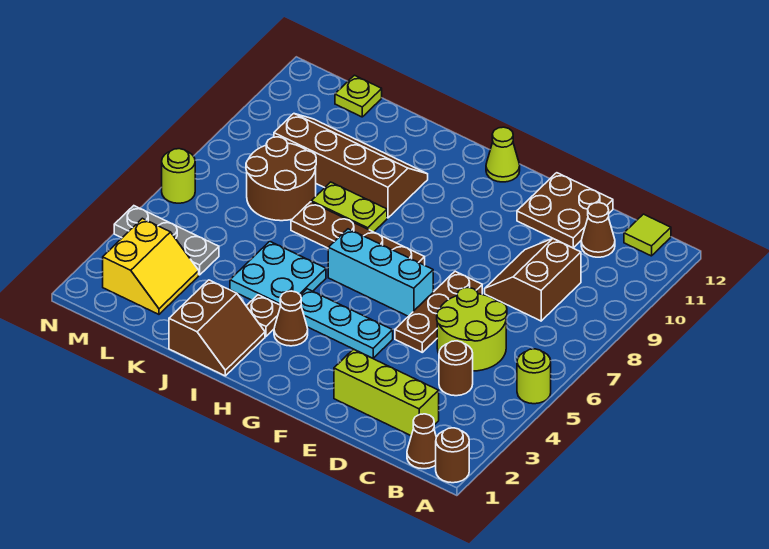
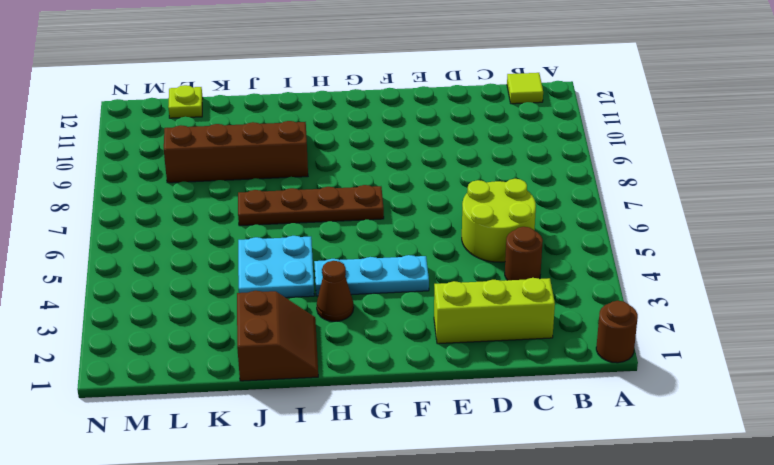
none -> lime 1x1 round brick [517,349,551,404]
none -> brown 1x1 cone [407,414,436,469]
none -> brown 2x2 slope [485,239,581,321]

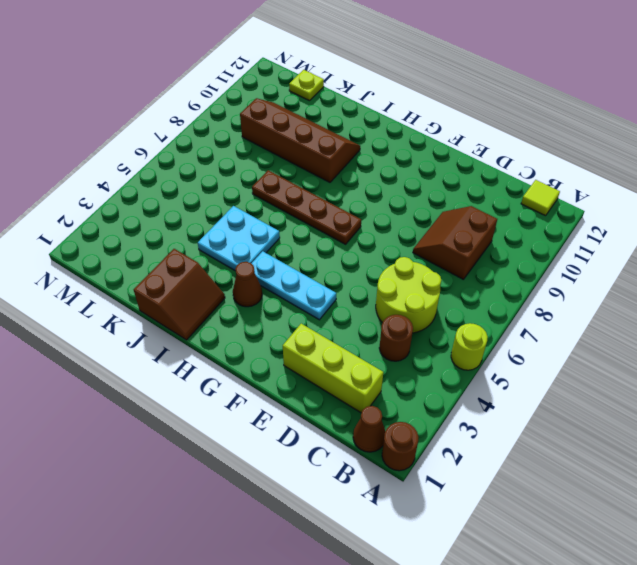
none -> brown 1x1 cone [581,203,615,257]
none -> brown 2x2 plate [517,173,613,248]
none -> brown 1x3 plate [395,271,482,352]

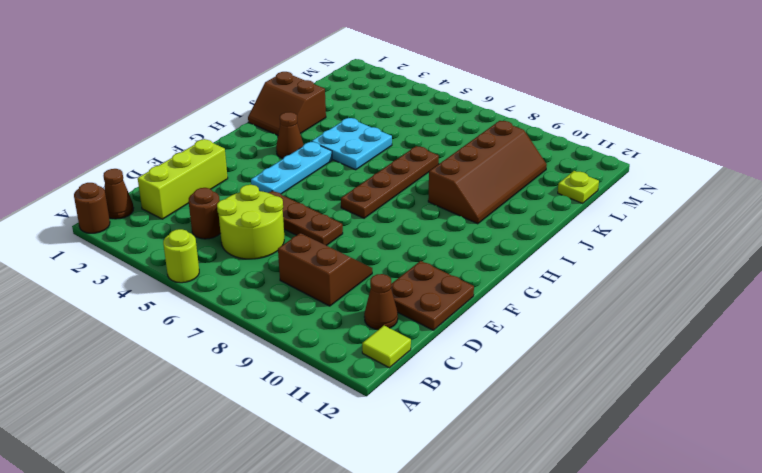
none -> cyan 1x3 brick [328,229,433,316]
none -> lime 1x1 cone [486,127,520,182]
none -> brown 1x1 plate [247,295,281,336]

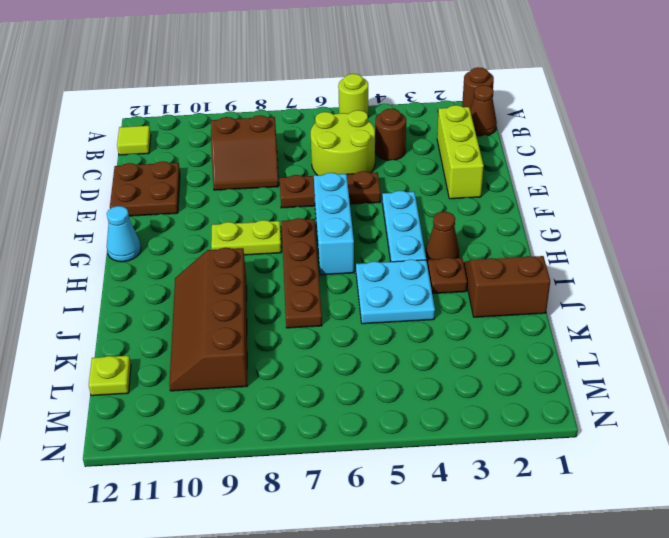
lime 1x2 plate [211,220,281,255] -> lime 1x2 plate turned to [311,182,387,232]
cyan 1x1 cone [107,206,141,262] -> lime 1x1 cone [486,127,520,182]
none -> brown 1x1 cone [581,203,615,257]
none -> brown 2x2 round brick [246,137,316,221]
none -> yellow 2x2 slope [103,218,199,314]

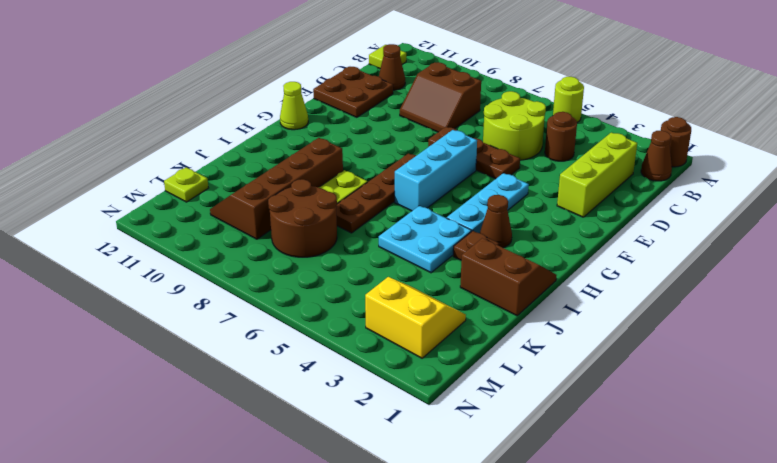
none -> grey 1x3 plate [114,206,219,275]
none -> lime 1x1 round brick [162,149,195,203]

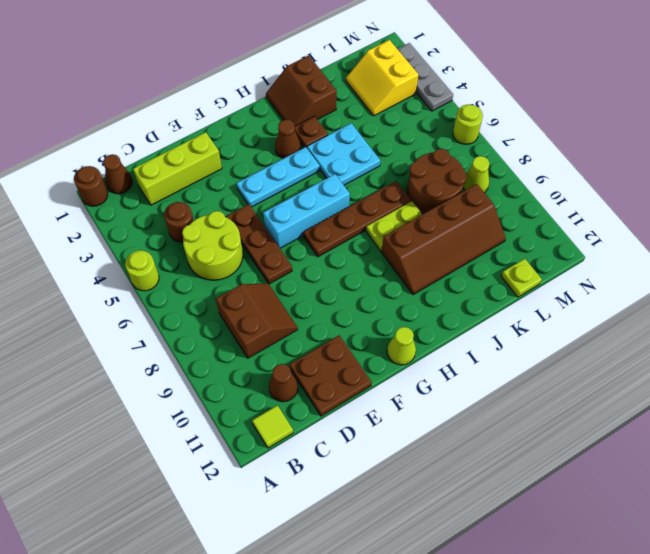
lime 1x1 cone [463,156,489,193] -> none
grey 1x3 plate [398,43,453,111] -> grey 1x3 plate turned to [114,206,219,275]

